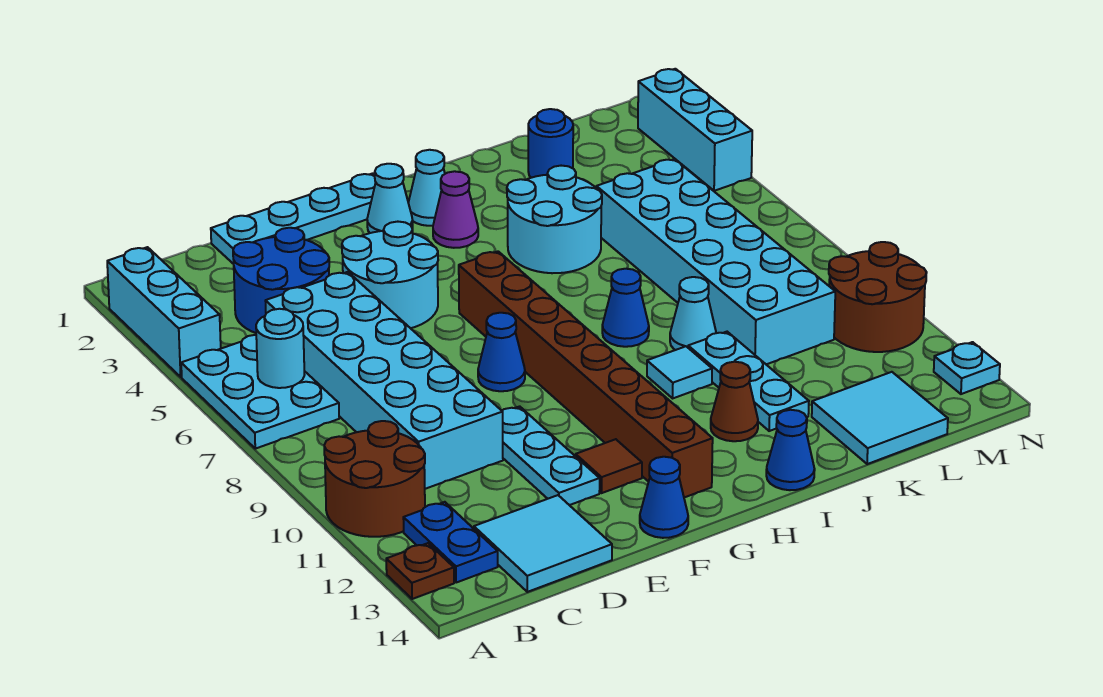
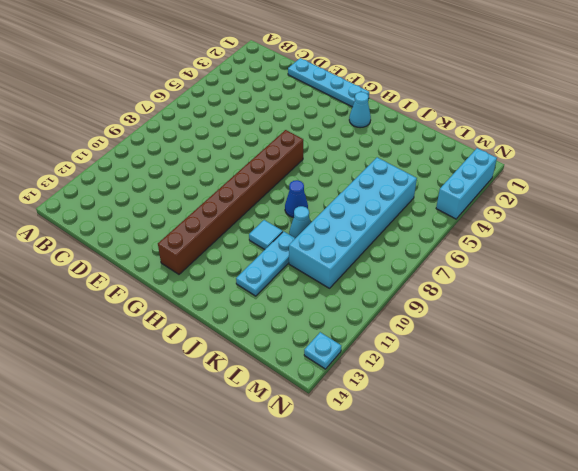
none -> cyan 1x3 brick [107,247,221,377]
none -> cyan 2x3 plate [181,335,339,449]
none -> brown 2x2 round brick [324,421,425,537]
none -> brown 1x1 plate [386,543,454,599]

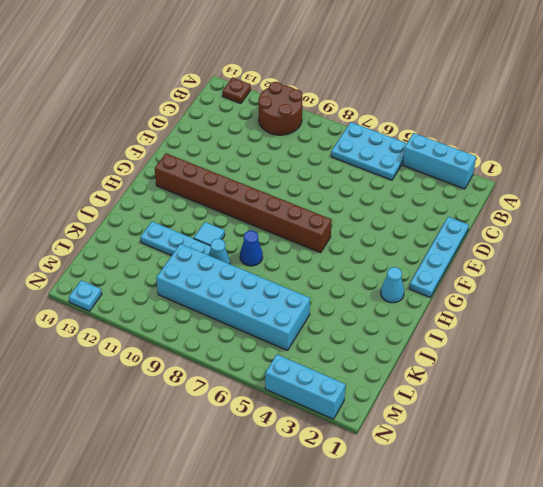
none -> blue 1x2 plate [403,502,498,583]
none -> blue 2x2 round brick [233,228,329,333]
none -> cyan 2x6 brick [266,272,503,489]
none -> cyan 2x2 tile [474,495,612,592]

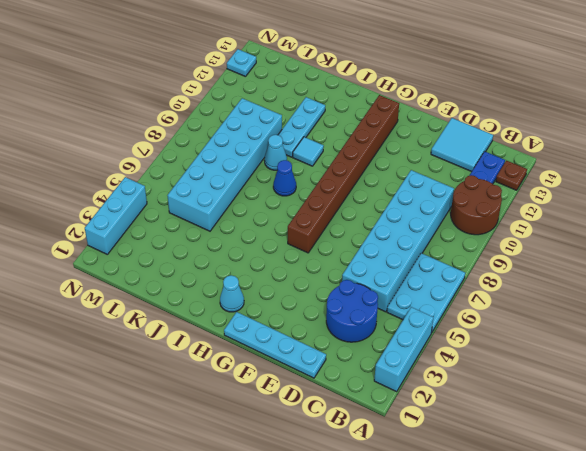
none -> cyan 2x2 round brick [342,222,438,328]
none -> cyan 1x3 plate [502,406,600,505]
none -> blue 1x1 cone [478,313,525,391]
none -> brown 1x1 tile [576,439,642,493]

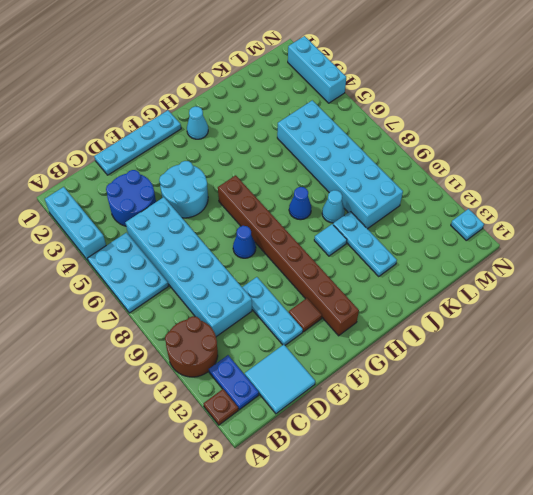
none -> blue 1x1 cone [640,457,688,538]
none -> cyan 1x1 cone [367,164,413,233]
none -> purple 1x1 cone [433,171,478,248]
none -> cyan 2x2 round brick [507,166,602,273]

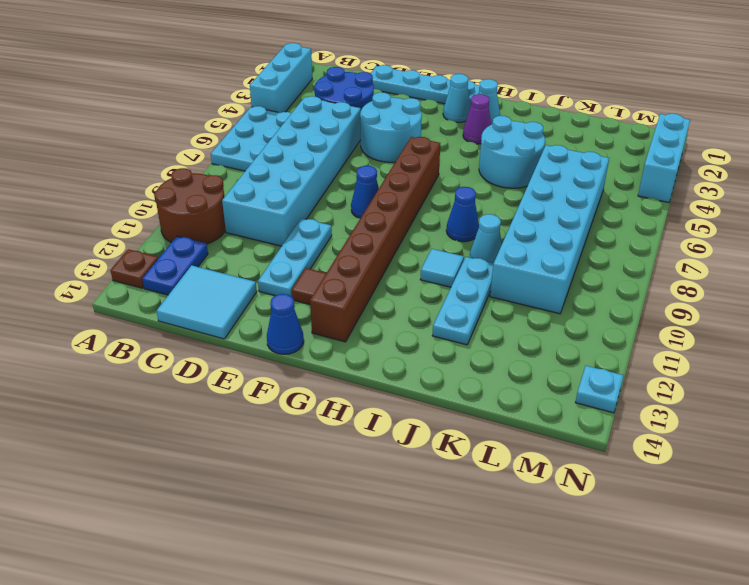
none -> brown 1x1 cone [711,362,758,441]
none -> blue 1x1 cone [766,410,815,490]
none -> blue 1x1 round brick [528,109,573,178]
none -> cyan 2x2 tile [812,372,948,464]

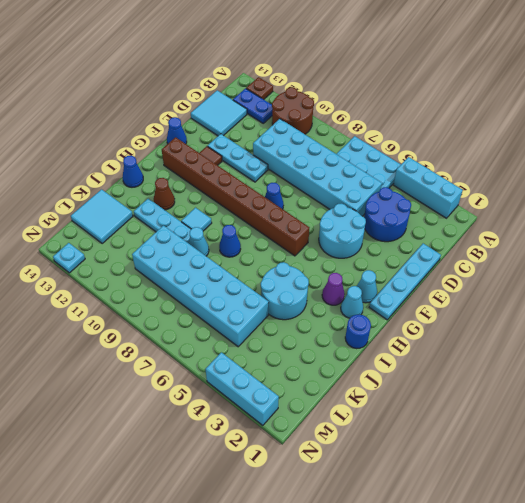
blue 1x1 round brick [345,314,371,349] -> blue 1x1 round brick moved to [528,109,573,178]
none -> brown 2x2 round brick [829,242,927,352]
none -> cyan 1x1 round brick [256,309,304,388]

